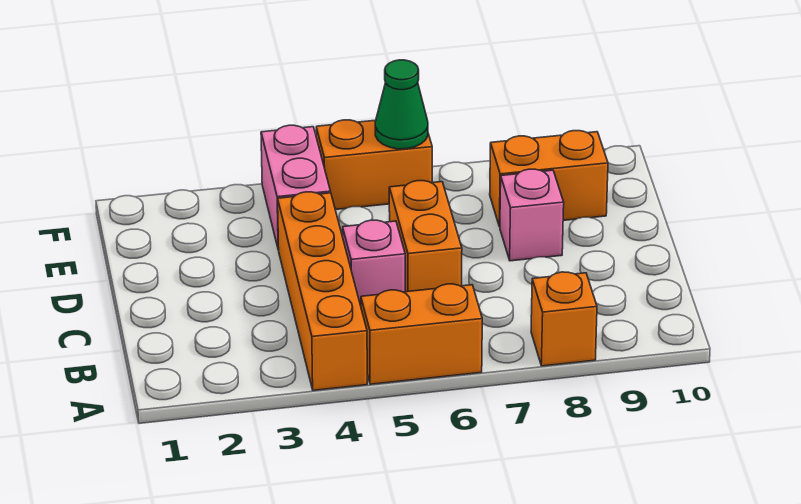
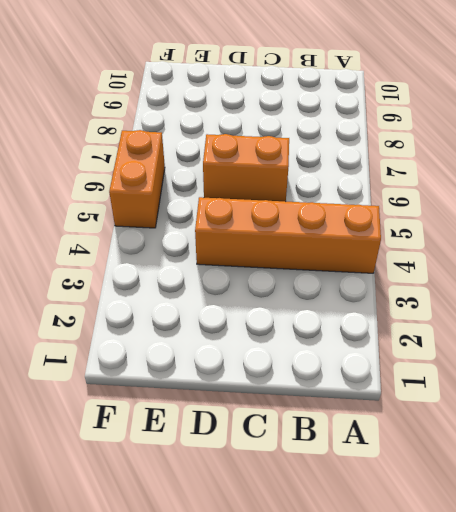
none -> orange 1x2 brick [361,284,482,384]
none -> orange 1x1 brick [531,272,597,366]

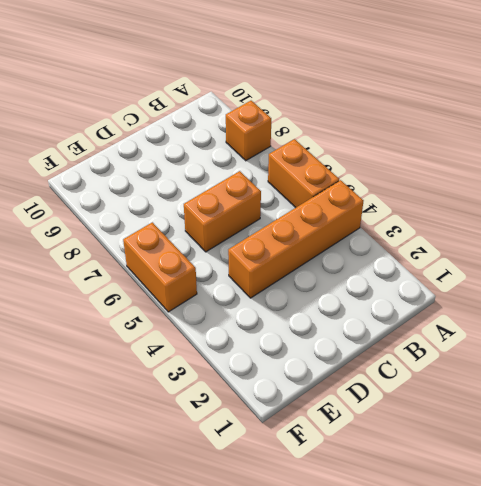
none -> pink 1x1 brick [343,220,405,306]
none -> pink 1x1 brick [500,169,564,261]

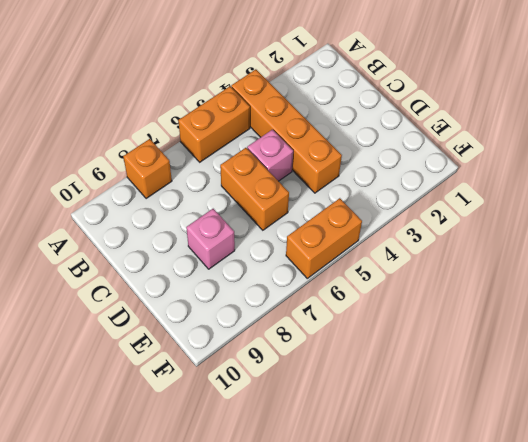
none -> pink 1x2 brick [261,125,331,250]
none -> orange 1x2 brick [490,131,608,227]

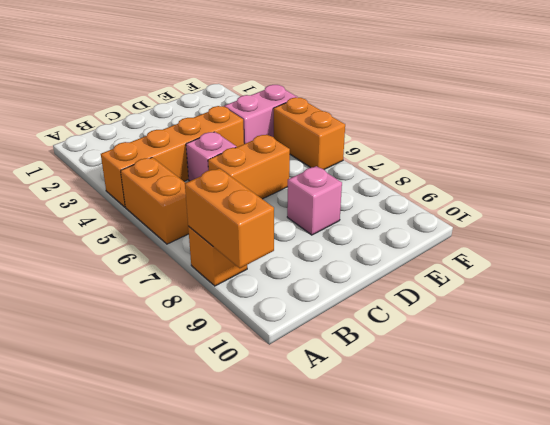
orange 1x2 brick [185,168,274,268] -> orange 1x2 brick moved to [490,131,608,227]
none -> green 1x1 cone [375,60,428,149]

